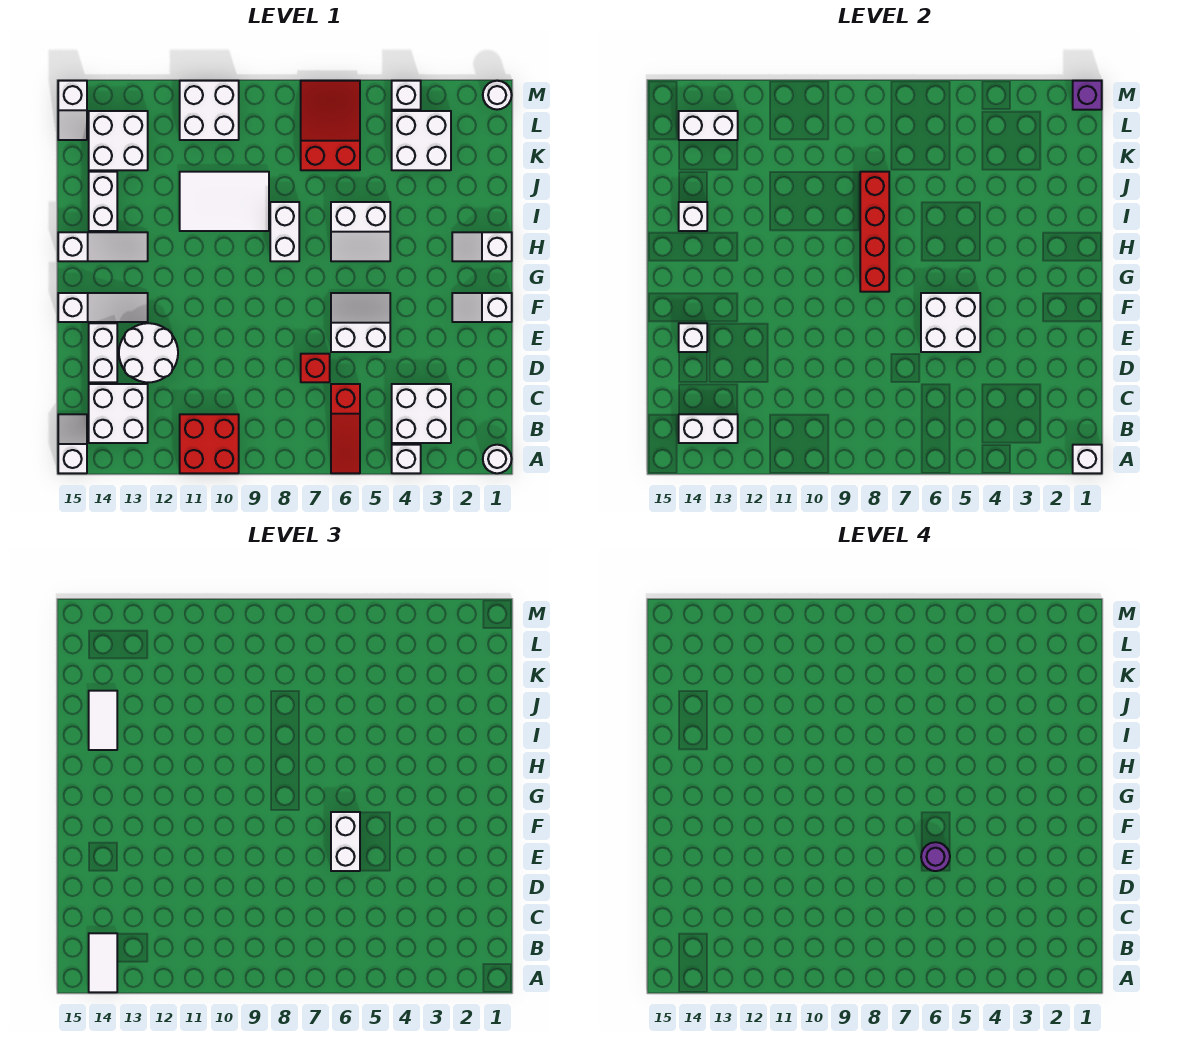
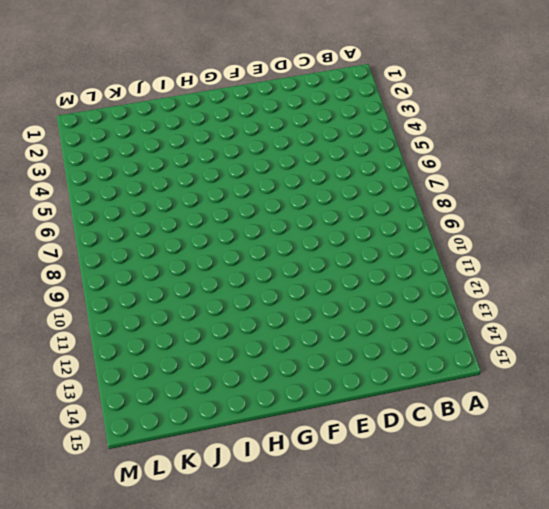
none -> white 1x1 round brick [483,445,512,473]
none -> white 1x1 brick [392,445,421,473]
none -> red 1x3 slope [331,384,360,473]
none -> red 2x2 brick [180,414,239,473]

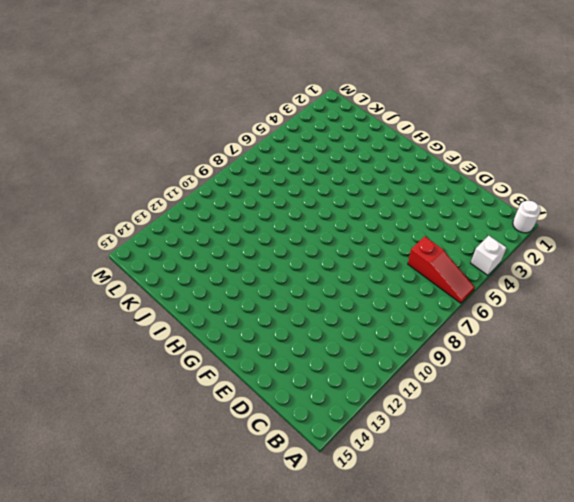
none -> red 2x2 brick [180,414,239,473]
none -> white 1x2 slope [58,414,87,473]
none -> white 2x2 brick [392,384,451,443]
none -> white 2x2 brick [89,384,148,443]

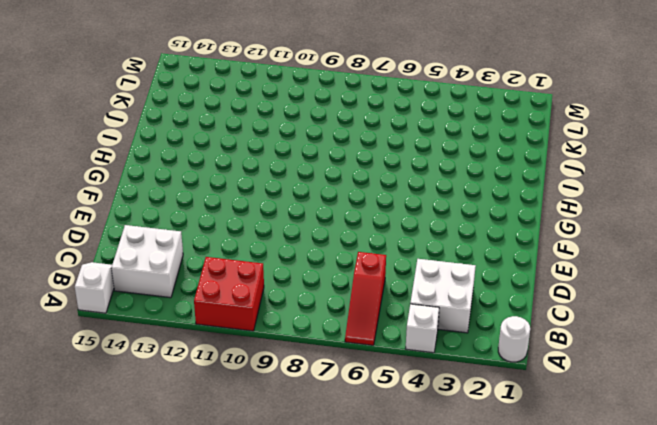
none -> red 1x1 brick [301,354,330,382]
none -> white 2x2 round brick [119,323,178,382]
none -> white 1x2 brick [89,323,117,382]
none -> white 2x2 slope [331,293,390,352]

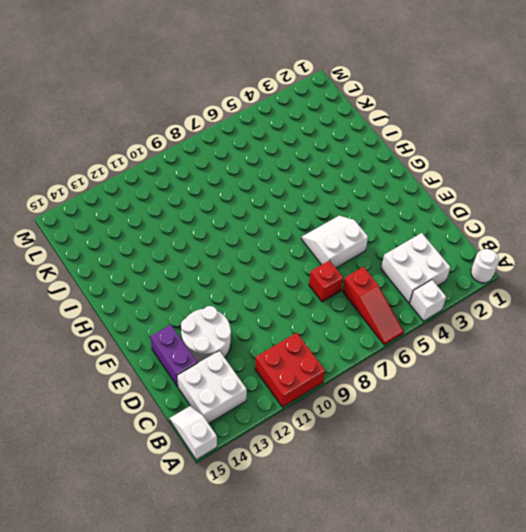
purple 1x2 brick [150,325,197,386] -> white 1x2 brick [89,323,117,382]
none -> white 1x2 slope [452,293,512,322]
none -> white 1x3 slope [58,293,148,322]
none -> white 1x2 slope [452,232,512,261]
none -> white 2x2 slope [331,202,390,261]

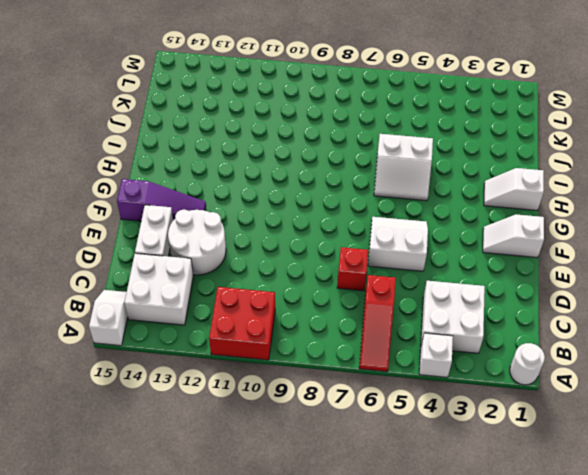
purple 1x3 slope [117,179,206,221] -> white 1x3 slope [58,293,148,322]
none -> white 1x2 brick [270,202,299,261]
none -> white 1x3 slope [58,232,148,261]
none -> white 2x3 tile [180,172,269,231]
none -> white 1x2 brick [89,172,117,231]

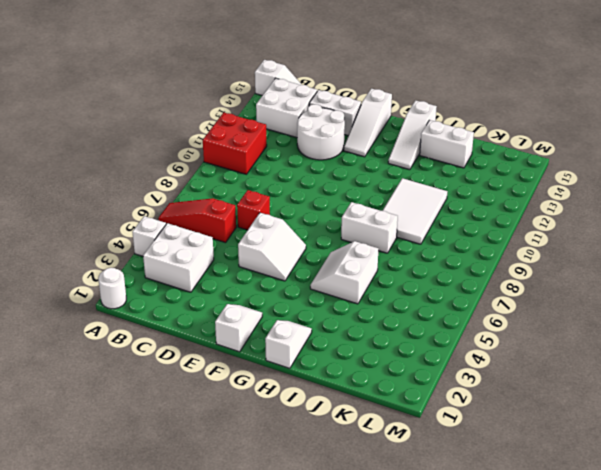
none -> white 2x2 brick [392,111,451,170]
none -> red 2x3 slope [301,81,360,170]
none -> white 2x2 brick [89,111,148,170]
none -> white 2x2 brick [180,81,239,140]

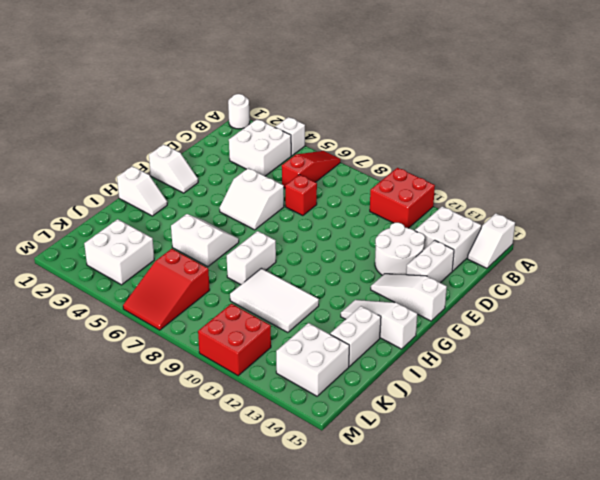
red 2x2 brick [198,304,271,376] -> white 2x2 brick [180,81,239,140]
none -> white 1x2 slope [58,81,87,140]
none -> white 1x1 round brick [483,81,512,110]
none -> white 1x1 brick [392,81,421,110]
none -> white 1x1 brick [1073,445,1102,473]

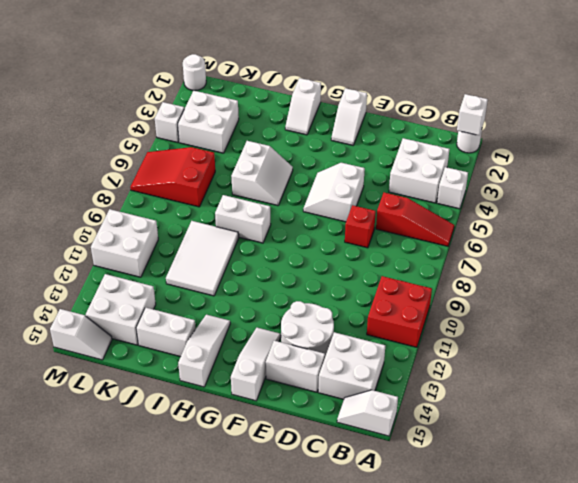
none -> white 1x2 brick [679,414,738,443]
none -> white 2x2 brick [921,293,980,352]
none -> white 1x1 brick [679,323,707,352]
none -> red 1x4 brick [860,172,889,292]

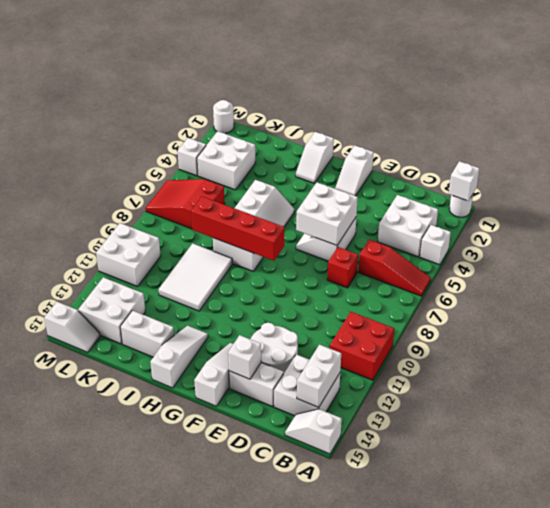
none -> white 1x1 brick [679,202,707,231]
none -> white 1x2 brick [679,111,738,140]
none -> purple 1x1 brick [1073,81,1102,110]
none -> white 1x2 tile [89,933,117,992]

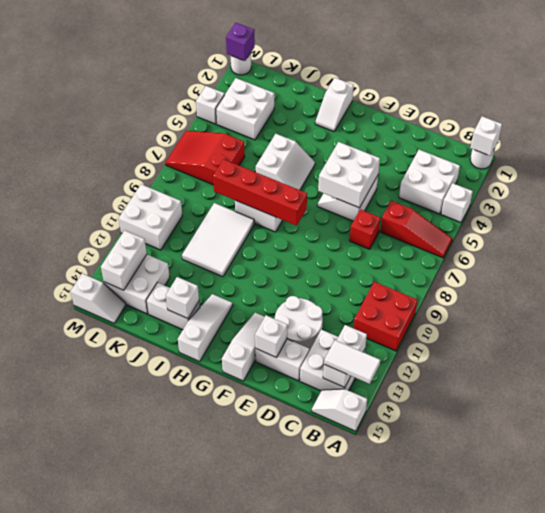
none -> white 1x2 slope [452,293,512,322]
none -> white 1x2 brick [331,812,360,871]
none -> white 1x2 tile [89,691,117,750]
none -> purple 1x1 round brick [921,842,950,871]

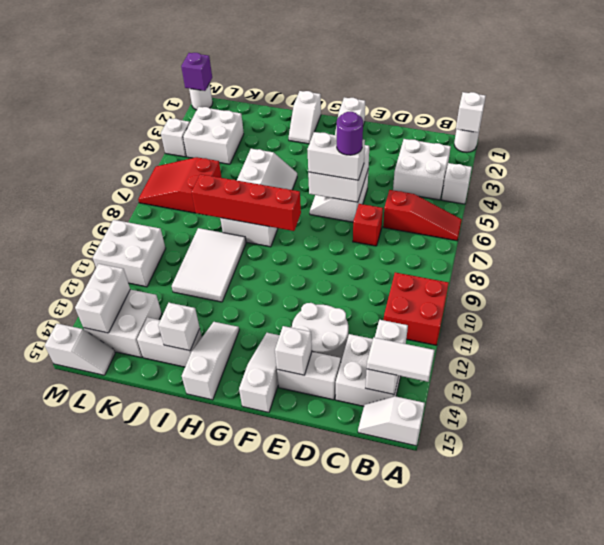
none -> white 1x2 tile [89,691,117,750]

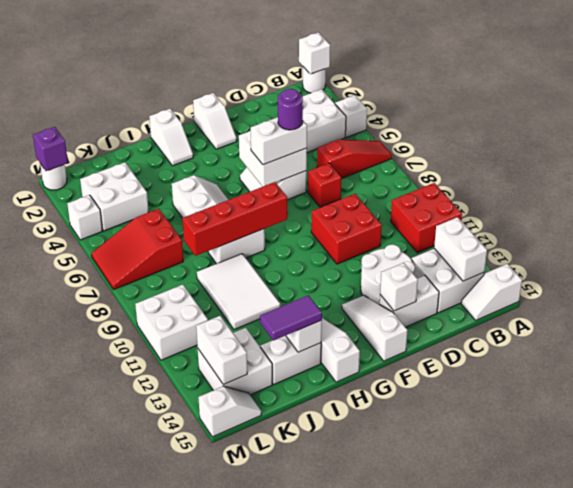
red 2x2 brick [311,194,382,264] -> none
purple 1x2 tile [260,295,322,340] -> white 1x2 tile [89,691,117,750]
none -> white 1x2 tile [89,933,117,992]

